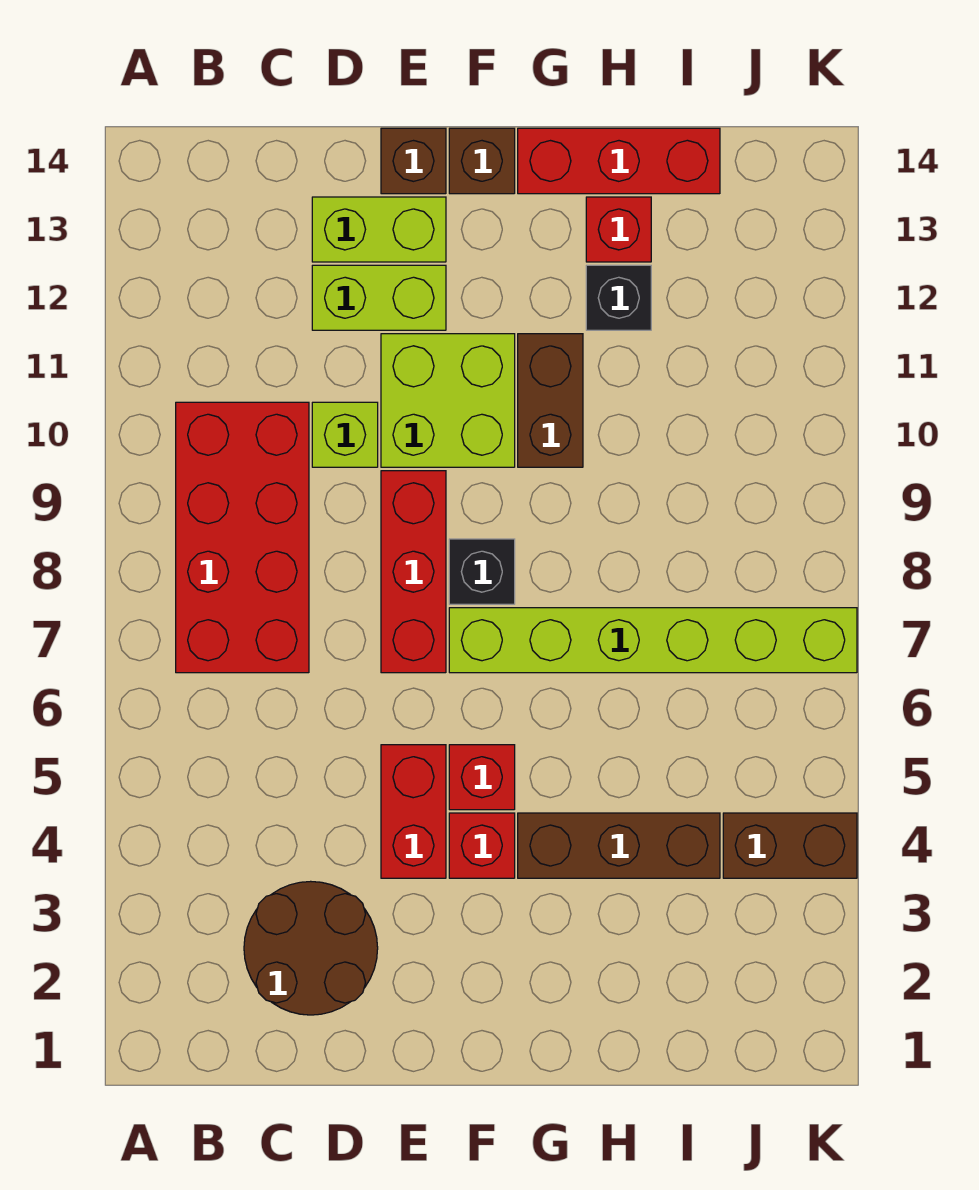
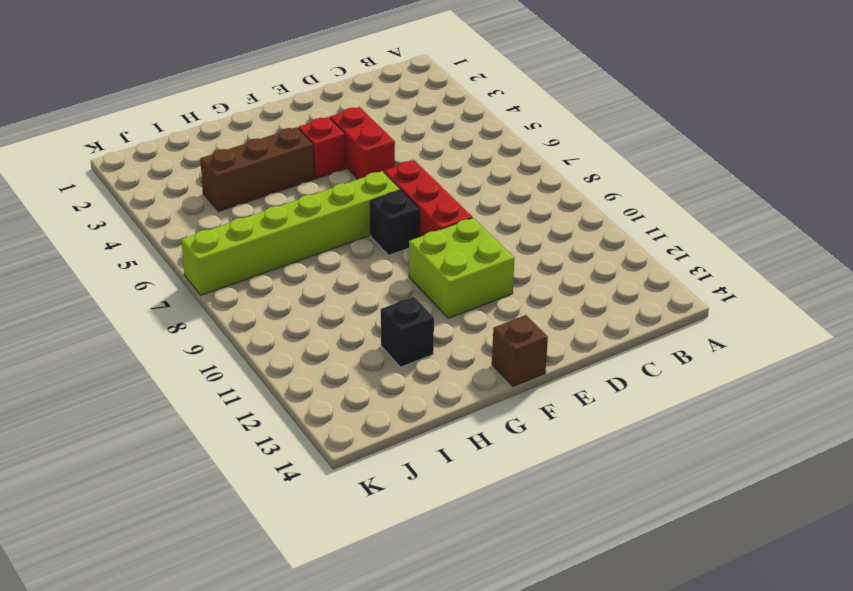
none -> red 2x4 brick [176,402,309,673]
none -> brown 2x2 round brick [244,881,378,1015]
none -> lime 1x1 brick [312,402,378,467]

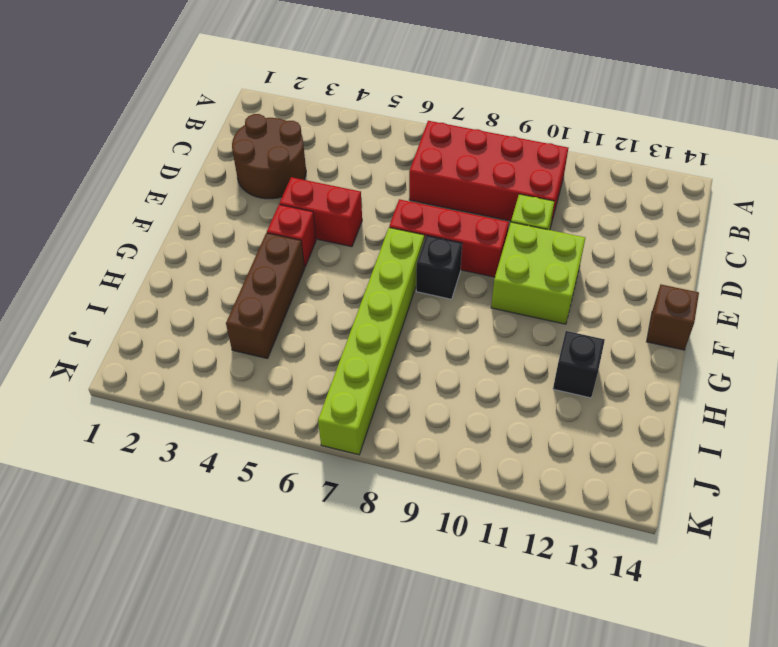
none -> lime 1x2 brick [312,265,446,330]
none -> lime 1x2 brick [312,197,446,262]
none -> brown 1x1 brick [381,128,446,194]

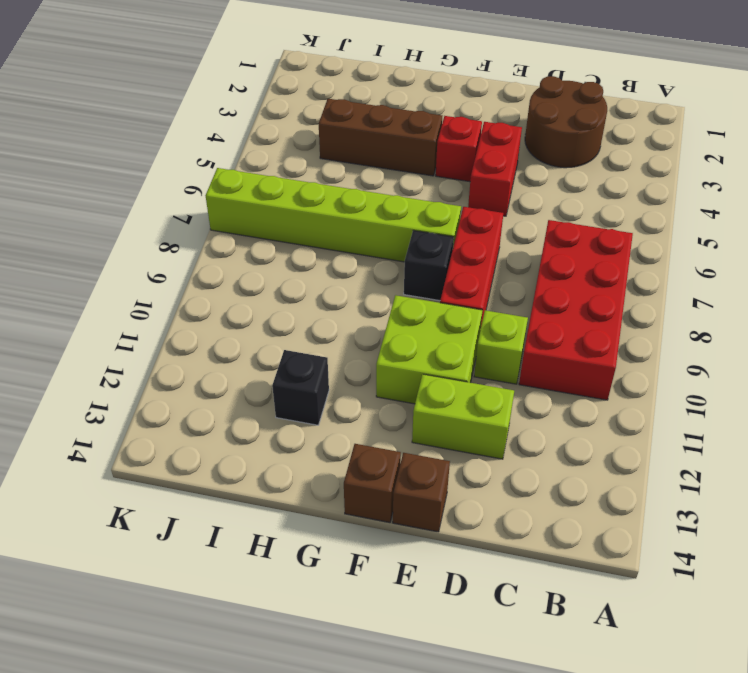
none -> lime 1x2 brick [312,197,446,262]
none -> red 1x1 brick [449,745,515,810]
none -> brown 1x2 brick [518,334,583,467]

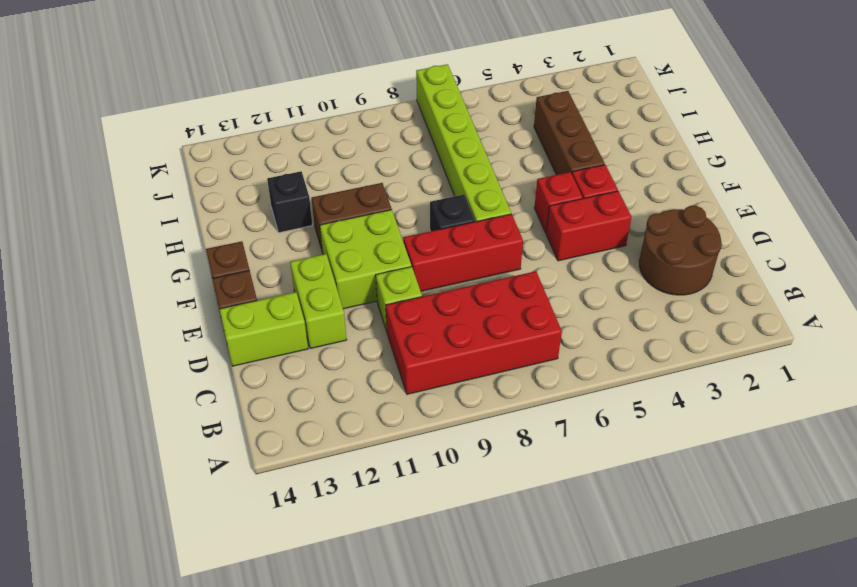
lime 1x2 brick [219,292,308,366] -> lime 1x2 brick turned to [312,197,446,262]
none -> red 1x3 brick [518,128,720,194]
none -> red 1x1 brick [586,197,651,262]
none -> brown 1x2 brick [723,813,857,878]

